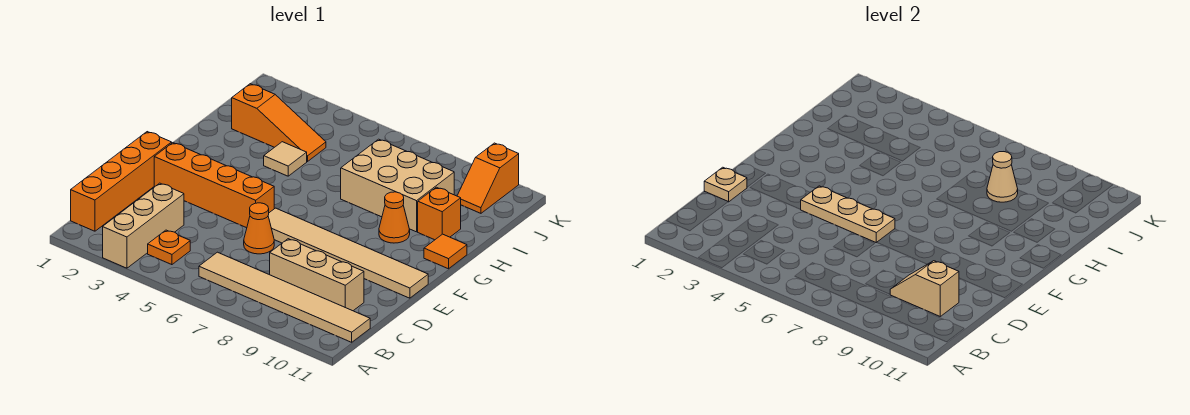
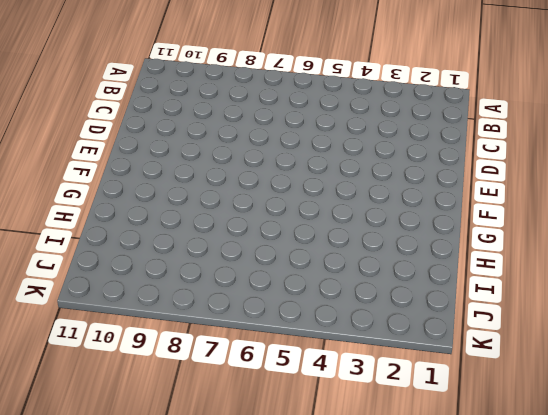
none -> tan 1x3 brick [103,183,184,268]
none -> orange 1x4 brick [71,132,172,231]
none -> orange 1x1 plate [148,230,190,265]

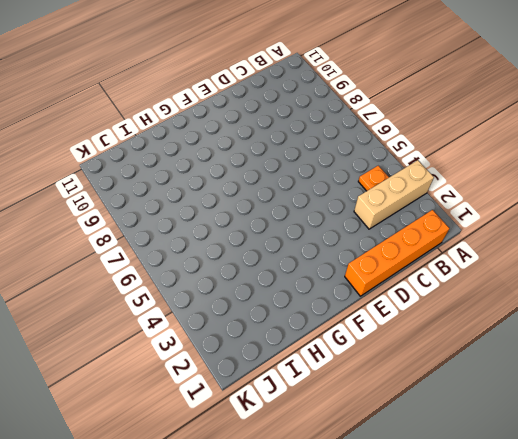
none -> tan 1x6 tile [199,252,370,342]
none -> tan 1x3 brick [270,239,364,311]
none -> orange 1x1 cone [244,203,274,254]

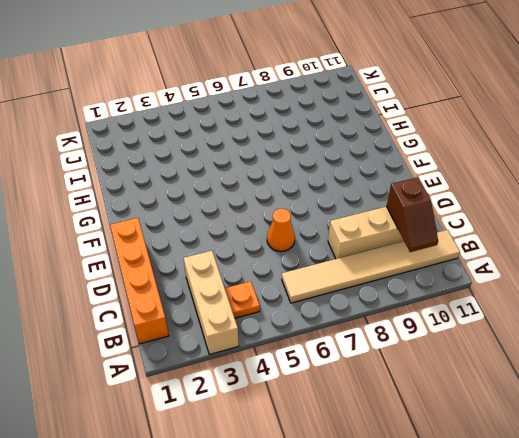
brown 1x2 slope [386,177,438,252] -> tan 1x2 slope [890,261,959,316]
none -> orange 1x4 brick [154,143,274,228]
none -> tan 1x6 tile [268,208,428,298]
none -> orange 1x1 cone [379,192,410,243]

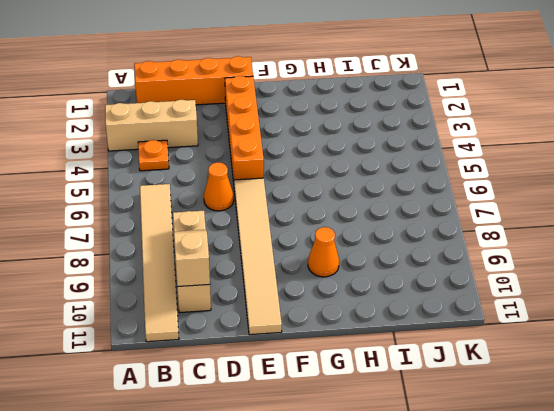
none -> orange 1x1 tile [424,234,467,269]
none -> tan 1x1 tile [264,142,307,176]
none -> tan 2x3 brick [341,139,454,232]

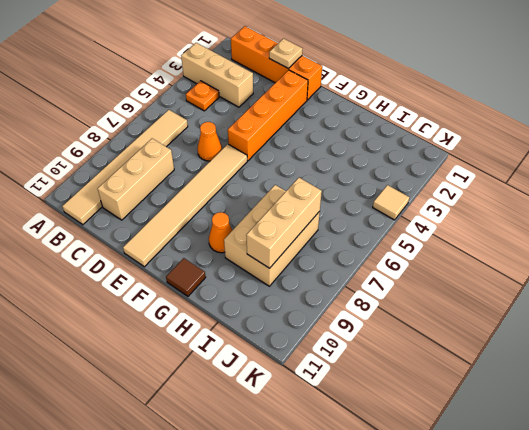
brown 1x1 tile [166,258,206,296] -> orange 1x1 tile [424,234,467,269]
tan 1x3 brick [246,178,322,268] -> tan 1x1 cone [987,152,1018,202]
tan 1x1 tile [373,185,409,220] -> tan 1x1 tile moved to [264,142,307,176]
none -> orange 1x1 brick [418,187,461,240]
none -> orange 1x3 slope [232,84,326,162]
none -> orange 1x2 slope [457,143,519,213]

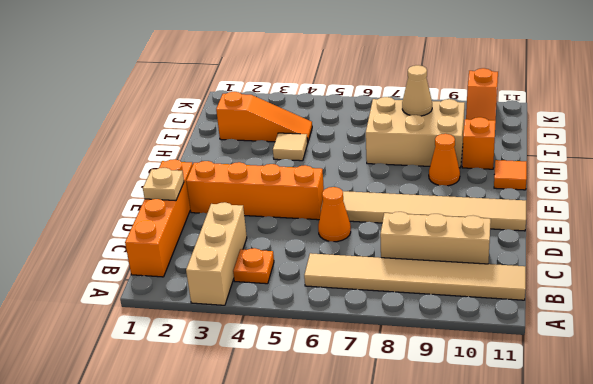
none -> tan 1x2 slope [890,261,959,316]
none -> tan 1x3 plate [800,186,895,243]

